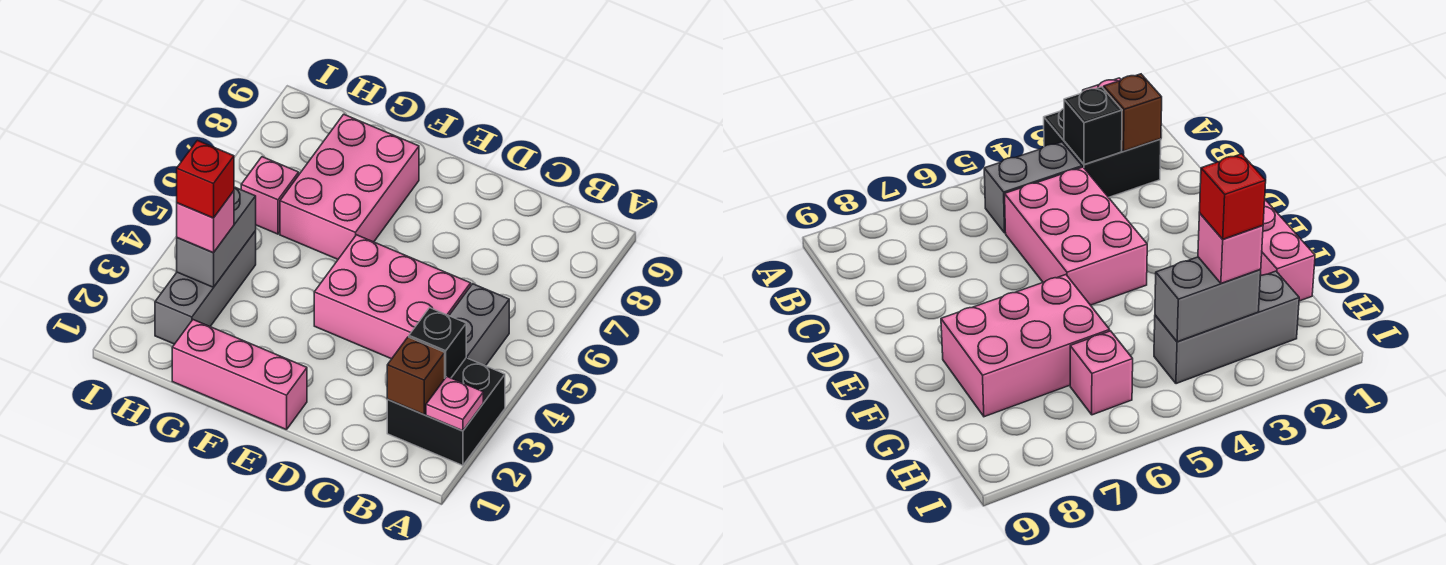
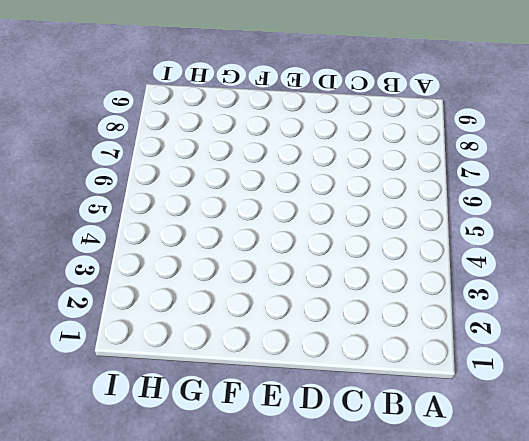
none -> black 2x2 brick [387,358,505,465]
none -> grey 1x2 brick [449,284,509,366]
none -> pink 2x3 brick [314,235,471,359]

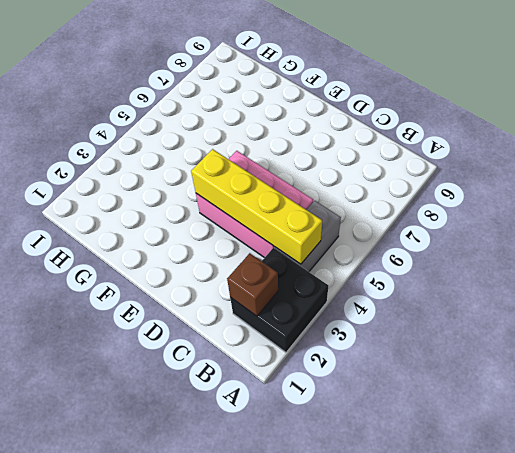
yellow 1x4 brick [191,149,322,264] -> none
none -> pink 1x3 brick [172,320,307,430]
none -> pink 2x3 brick [280,114,419,259]
none -> grey 1x3 brick [155,231,256,344]

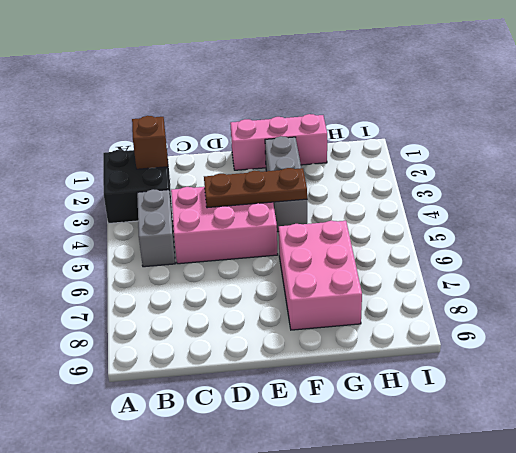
brown 1x3 plate [204,168,307,208] -> none
grey 1x3 brick [265,136,307,232] -> grey 1x3 brick moved to [155,231,256,344]
none -> pink 1x1 brick [241,157,299,234]
none -> pink 1x1 plate [426,377,483,431]
none -> black 1x1 brick [409,308,466,378]

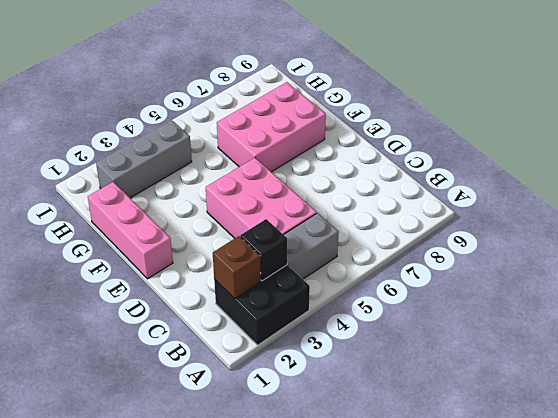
none -> pink 1x1 brick [241,157,299,234]
none -> pink 1x1 plate [426,377,483,431]
none -> grey 1x2 brick [177,187,256,287]

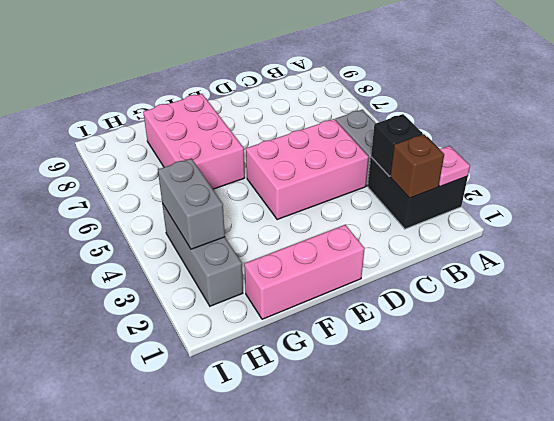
none -> pink 1x1 brick [241,157,299,234]
none -> pink 1x1 brick [177,191,234,253]
none -> red 1x1 brick [177,140,234,218]

